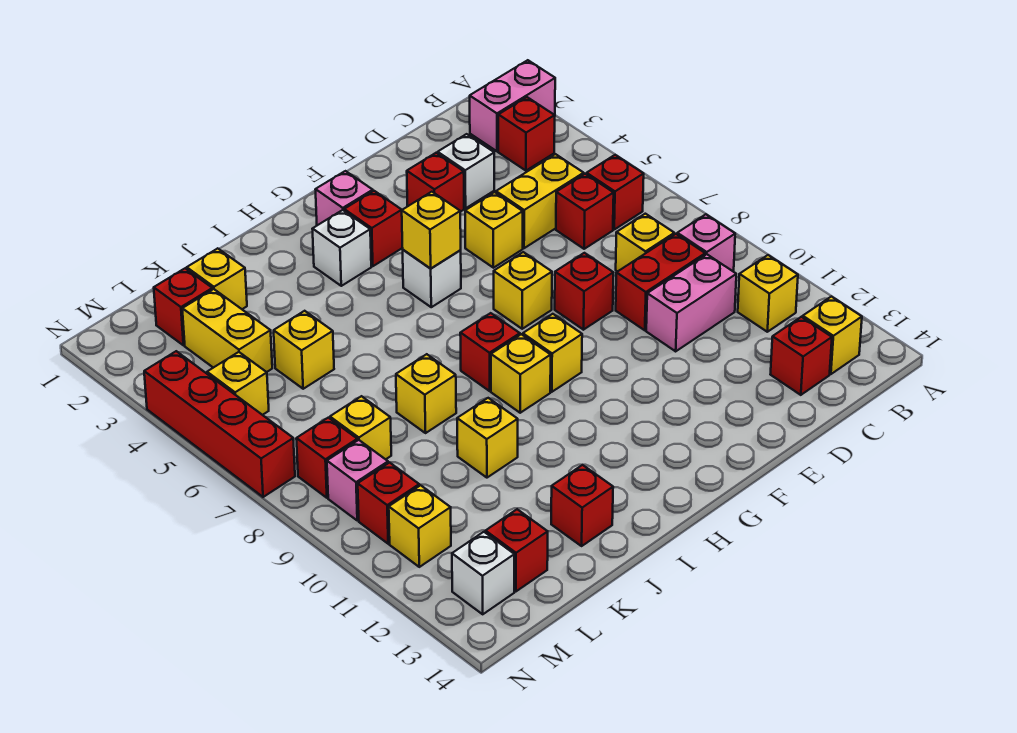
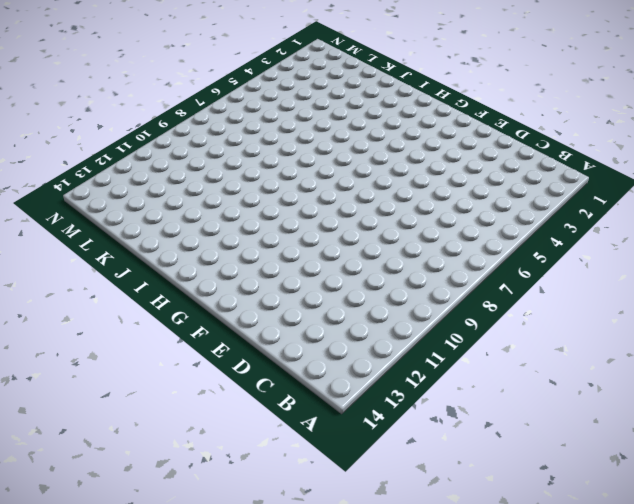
none -> pink 1x2 brick [470,60,555,151]
none -> red 1x1 brick [498,97,555,171]
none -> red 1x1 brick [587,155,644,229]
none -> pink 1x1 brick [677,214,735,272]

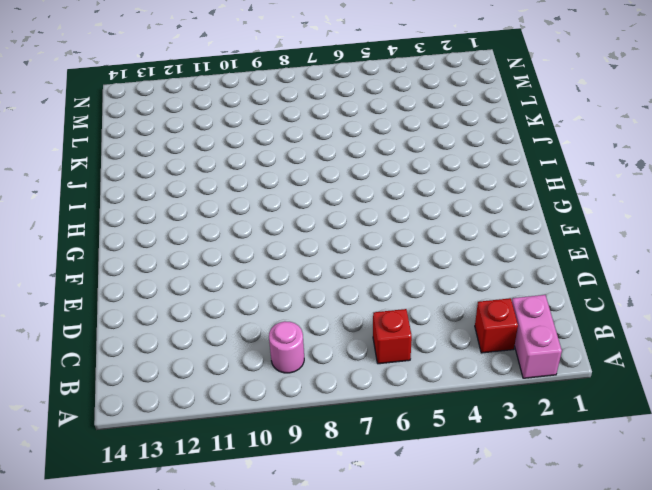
pink 1x1 round brick [269,321,304,373] -> pink 1x1 brick [677,214,735,272]
none -> yellow 1x1 brick [738,255,798,332]
none -> yellow 1x1 brick [803,296,862,374]
none -> yellow 1x2 brick [496,154,584,248]
none -> red 1x1 brick [556,174,614,249]

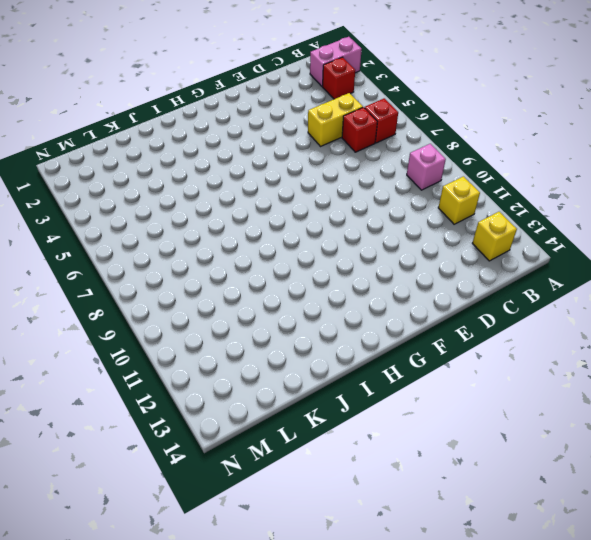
none -> yellow 1x1 brick [616,214,674,272]
none -> red 1x2 brick [616,234,705,330]
none -> pink 1x2 brick [646,254,736,351]
none -> red 1x1 brick [770,317,832,395]

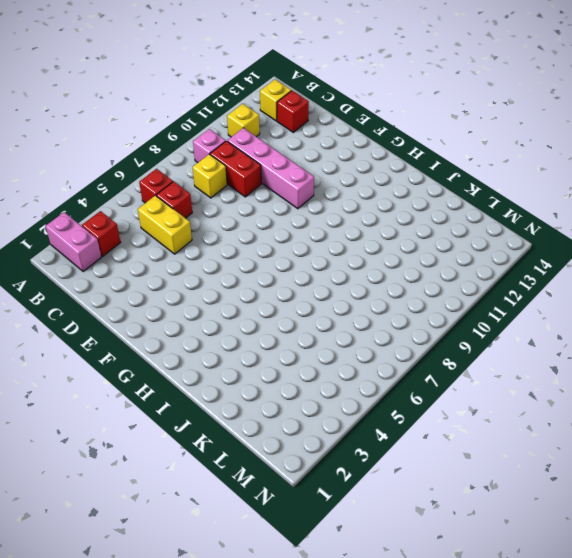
pink 1x4 brick [227,128,314,209] -> pink 1x2 brick [646,254,736,351]
none -> white 1x1 brick [438,134,494,208]
none -> red 1x1 brick [407,153,464,212]
none -> yellow 1x1 brick [465,192,523,268]
none -> red 1x1 brick [555,253,613,330]

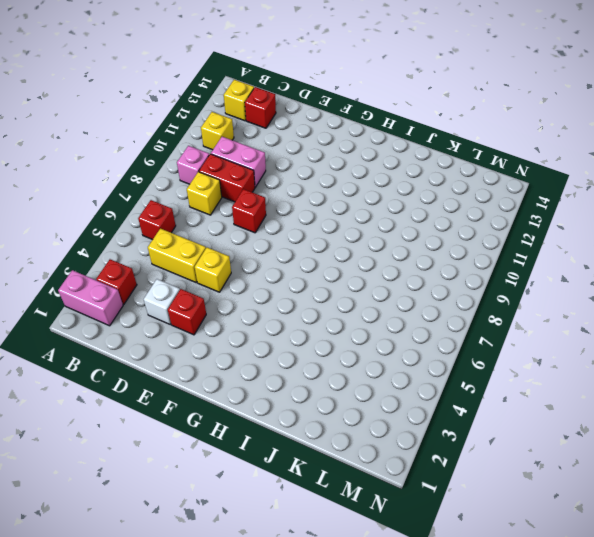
none -> red 1x1 brick [556,174,614,249]
none -> yellow 1x1 brick [494,252,552,329]
none -> pink 1x1 brick [315,171,373,225]
none -> red 1x1 brick [344,191,402,266]

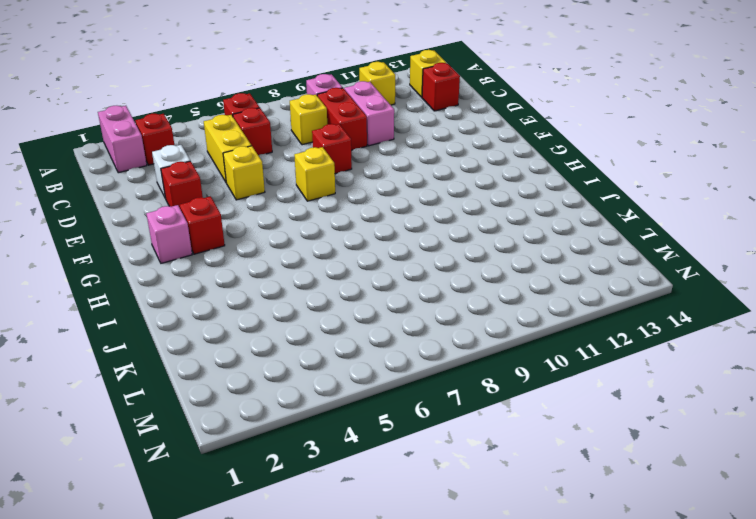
none -> white 1x1 brick [403,250,461,307]
none -> yellow 1x1 brick [523,314,582,392]
none -> white 1x1 brick [313,210,371,286]
none -> red 1x1 brick [460,313,520,391]

